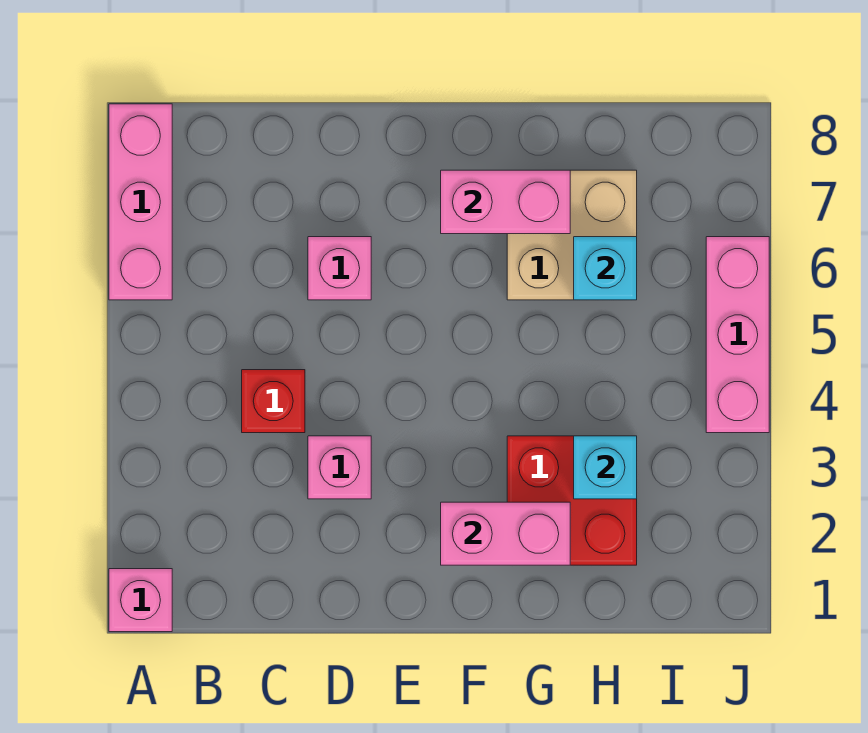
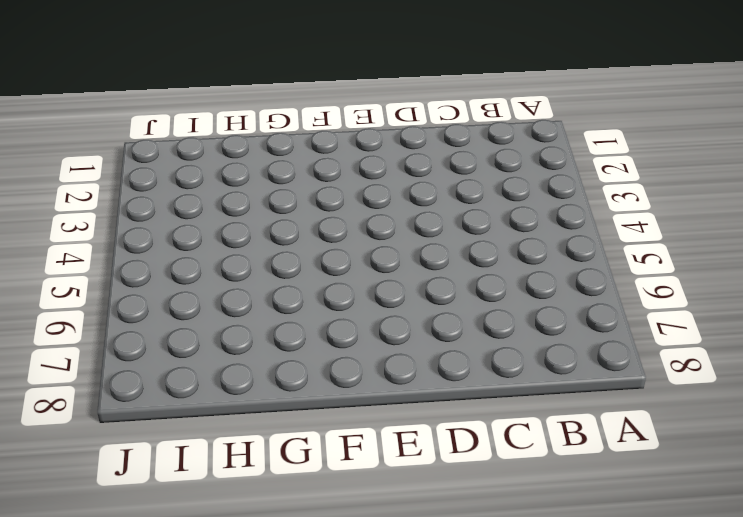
none -> pink 1x1 brick [109,569,172,632]
none -> pink 1x3 brick [109,104,172,300]
none -> red 1x1 brick [242,370,305,433]

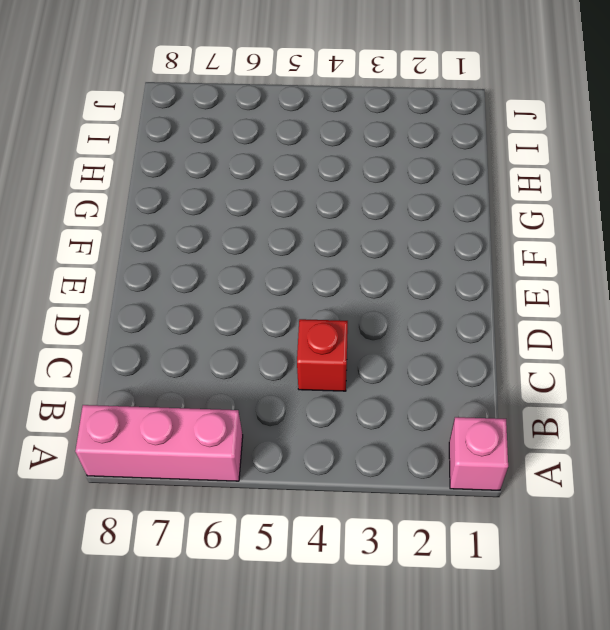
none -> pink 1x1 brick [308,436,371,499]
none -> pink 1x1 brick [308,237,371,300]
none -> red 2x2 brick [507,436,637,565]

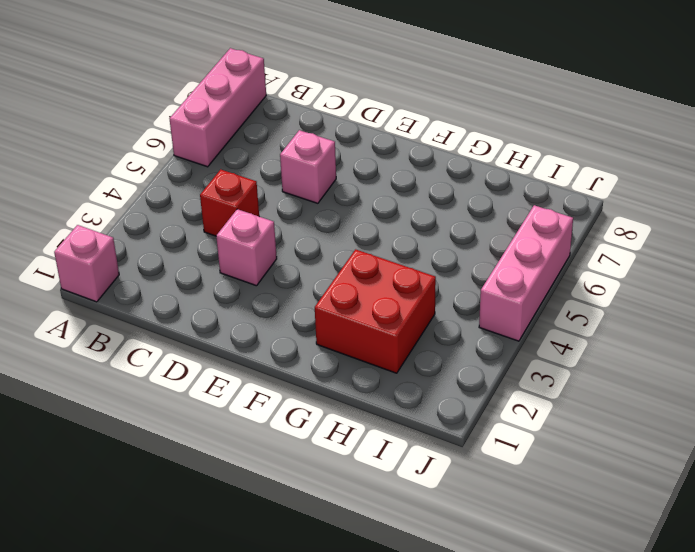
none -> tan 2x2 brick [507,170,637,300]
none -> pink 1x2 brick [441,502,570,565]
none -> pink 1x2 brick [441,170,570,234]

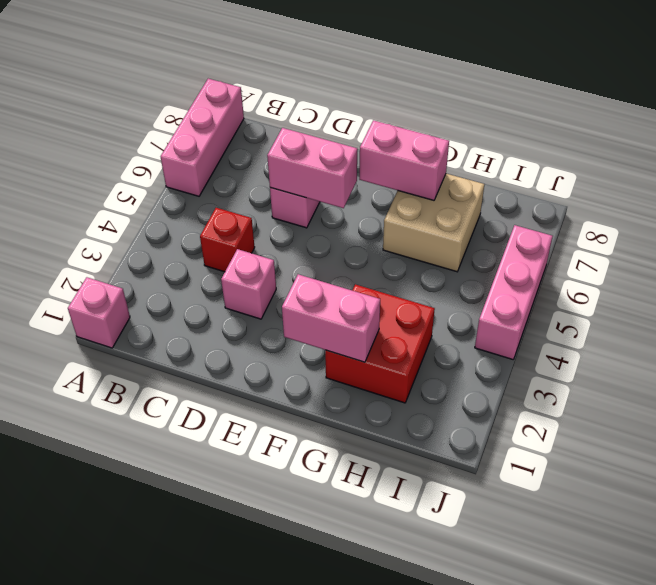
pink 1x2 brick [267,128,357,208] -> none
none -> cyan 1x1 brick [574,436,637,499]
none -> cyan 1x1 brick [574,237,637,300]

